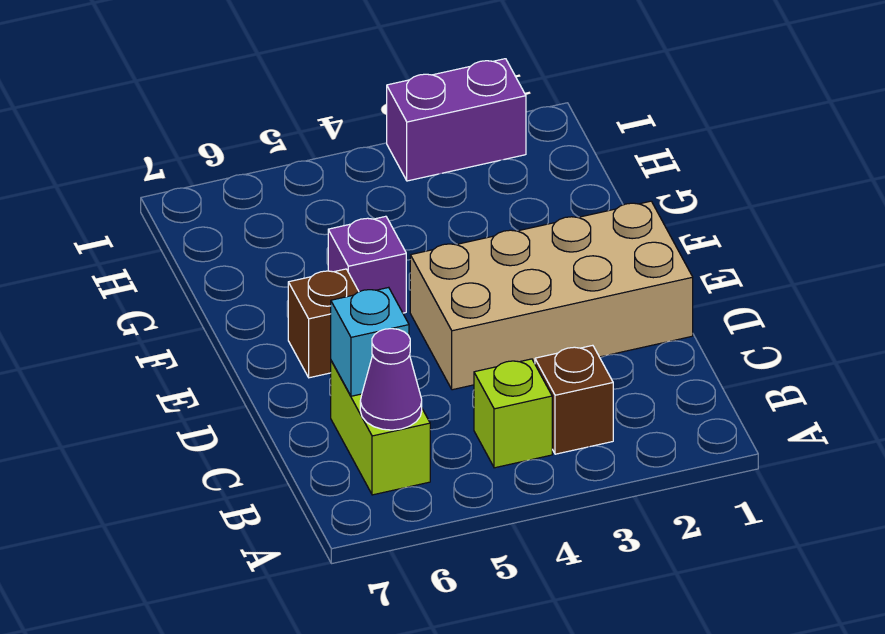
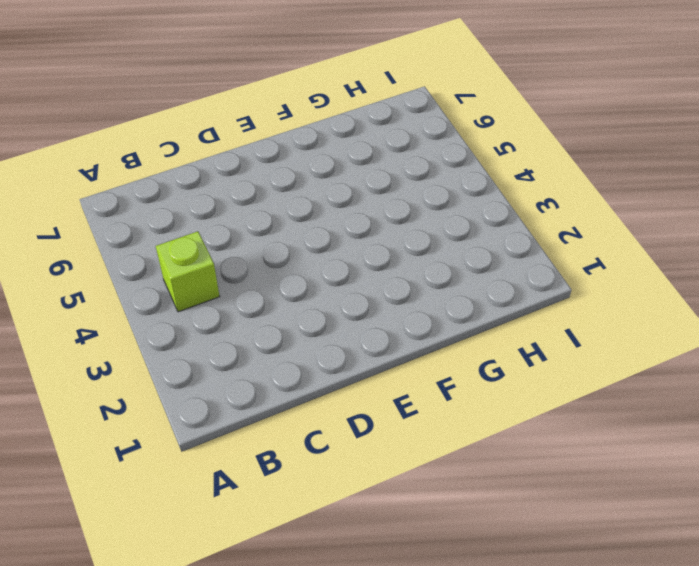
none -> brown 1x1 brick [535,345,613,454]
none -> lime 1x2 brick [331,361,430,495]

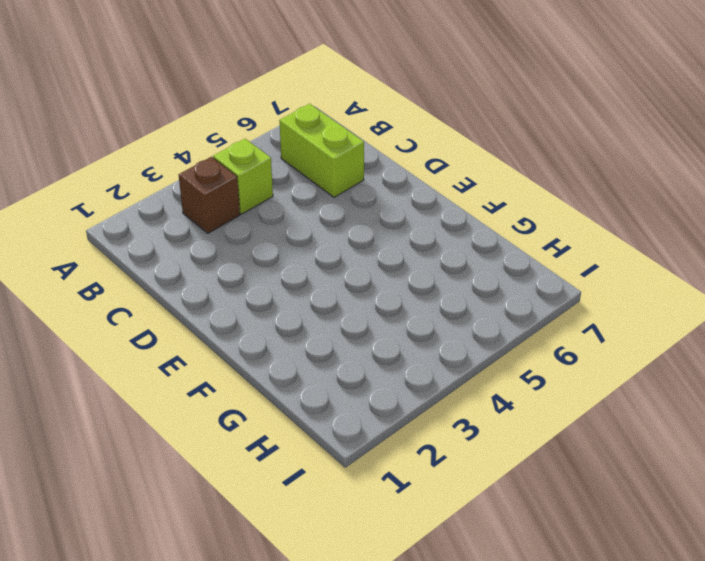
none -> tan 2x4 brick [410,201,693,390]
none -> brown 1x1 brick [288,269,359,378]

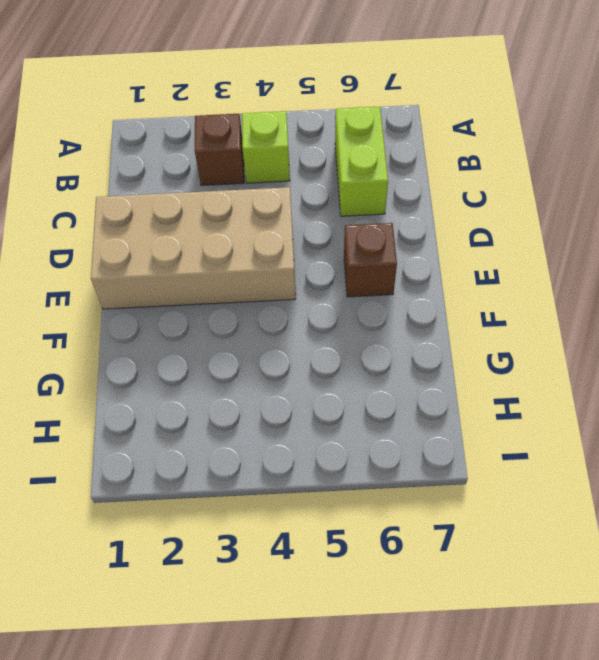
none -> purple 1x1 brick [328,216,406,313]
none -> purple 1x2 brick [387,59,526,181]

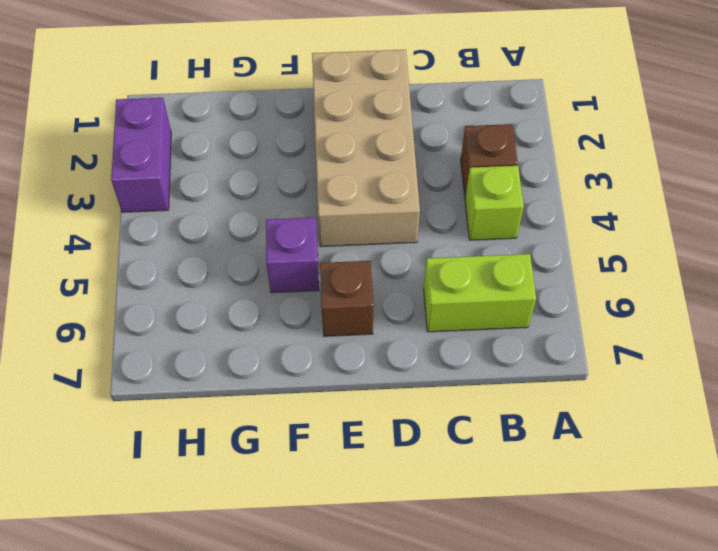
none -> purple 1x1 cone [360,329,422,430]
none -> cyan 1x1 brick [331,287,409,396]

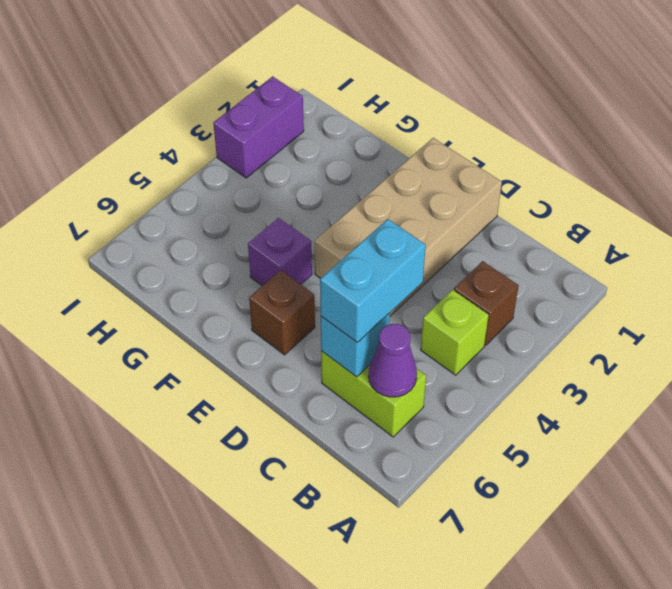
cyan 1x2 brick [320,219,426,342] -> none

